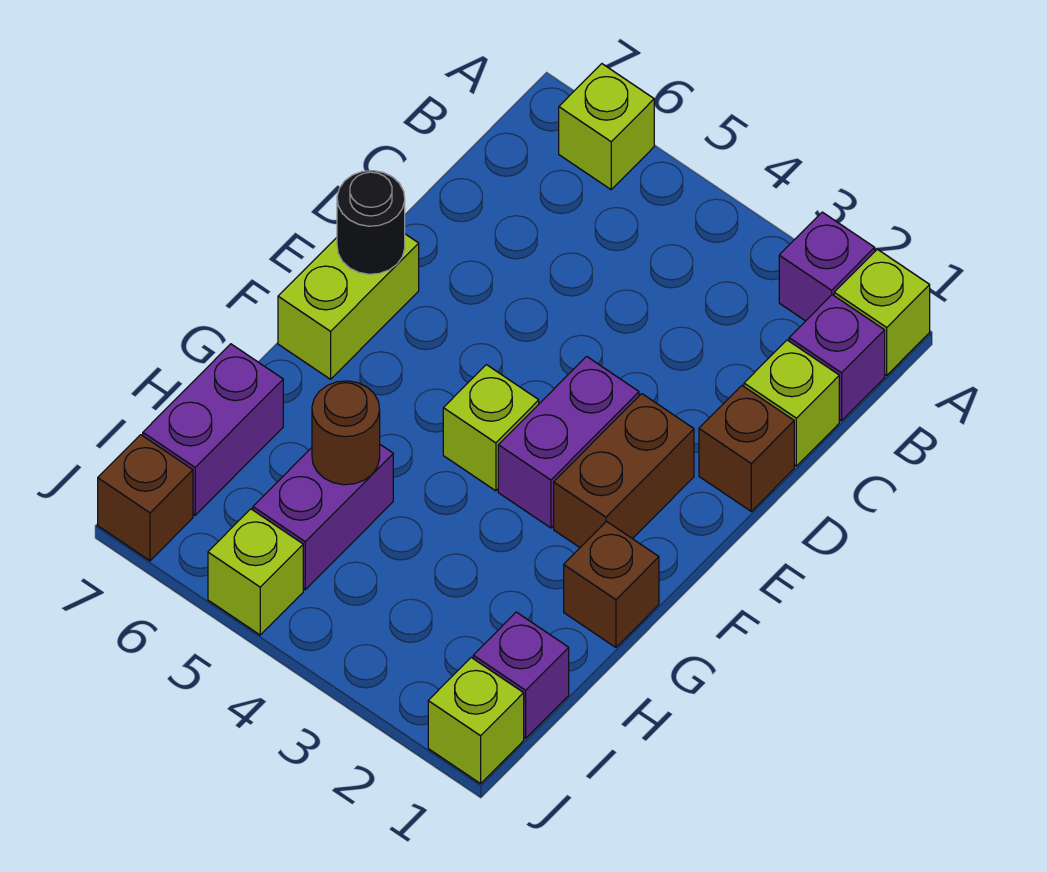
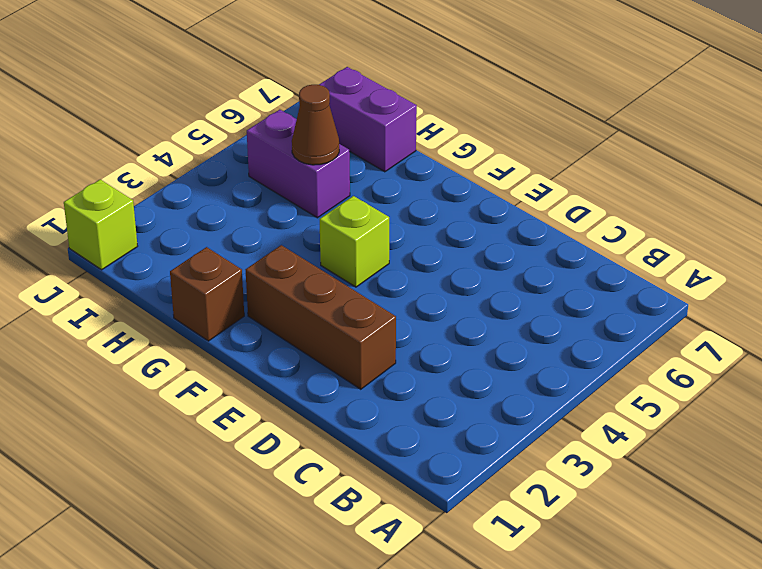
brown 1x3 brick [246,245,396,389] -> brown 1x2 brick [554,394,694,547]
brown 1x1 cone [292,85,339,165] -> brown 1x1 round brick [312,381,380,485]
none -> lime 1x1 brick [834,249,930,375]
none -> purple 1x1 brick [779,212,875,321]
none -> lime 1x1 brick [559,64,654,190]

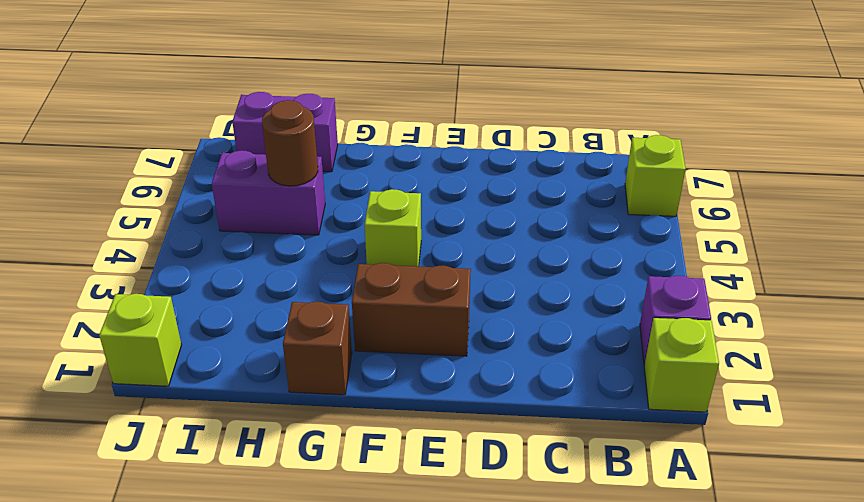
none -> purple 1x1 brick [789,295,885,421]
none -> lime 1x1 brick [744,340,839,466]
none -> brown 1x1 brick [699,386,794,511]

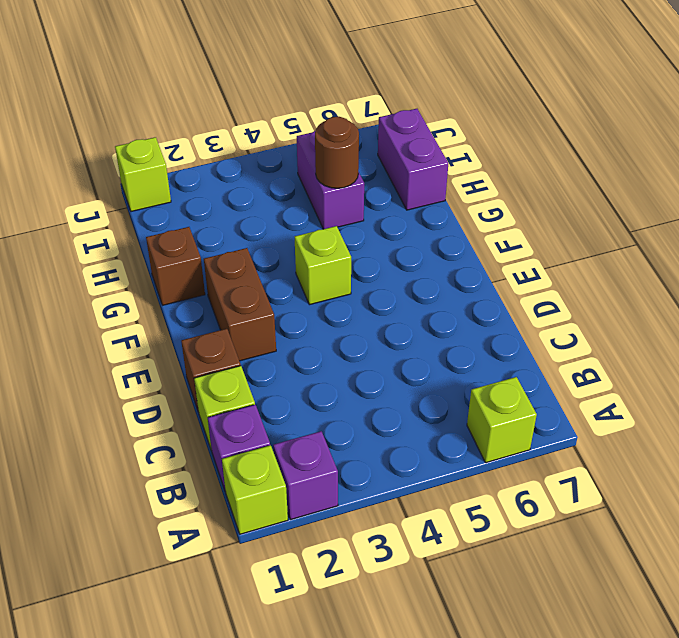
none -> purple 1x2 brick [498,356,639,528]
none -> lime 1x2 brick [278,234,419,379]
none -> purple 1x1 brick [473,612,569,738]

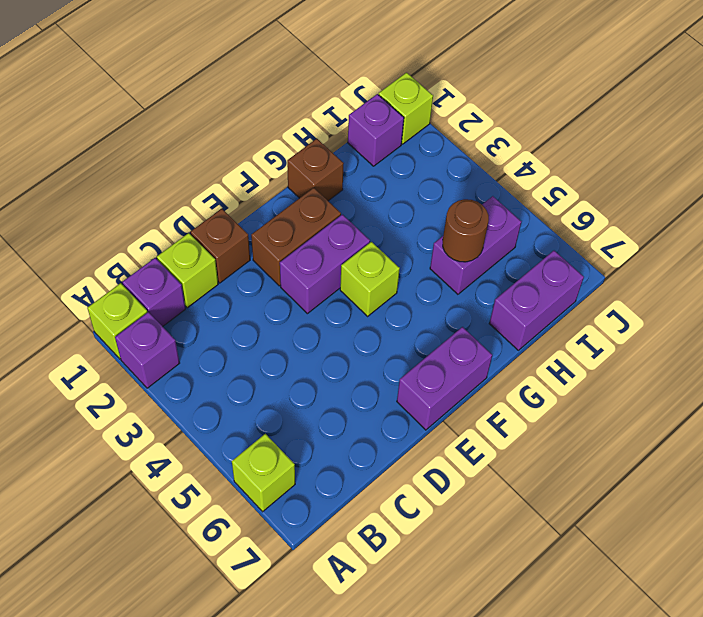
purple 1x2 brick [397,327,492,430] -> lime 1x2 brick [278,234,419,379]
none -> lime 1x1 brick [208,509,303,635]
none -> brown 1x1 brick [98,435,193,561]
none -> black 1x1 round brick [337,171,405,274]

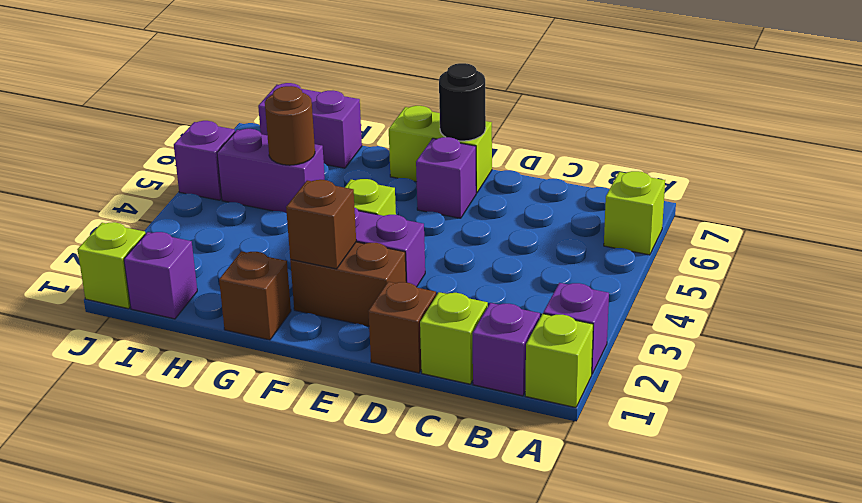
purple 1x1 brick [416,137,476,218] -> none
brown 1x1 brick [286,180,356,269] -> brown 1x1 brick moved to [98,435,193,561]
purple 1x1 brick [174,121,235,200] -> lime 1x1 brick [208,509,303,635]

